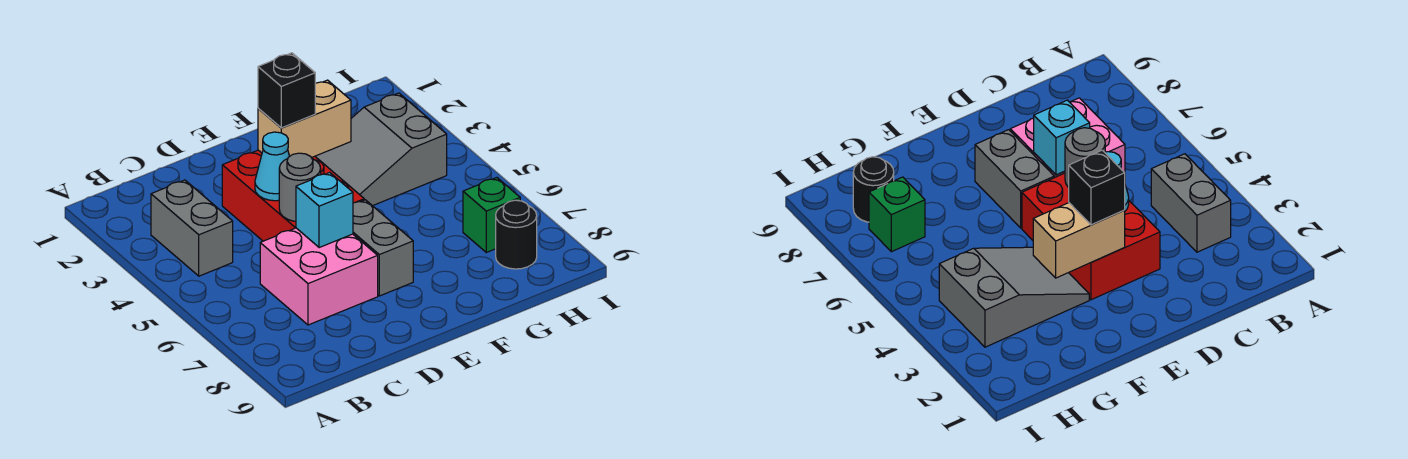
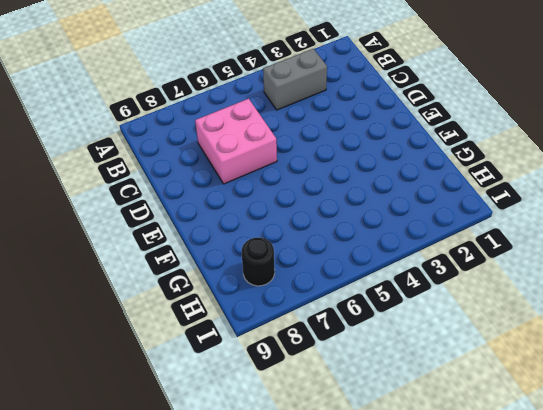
none -> red 2x3 brick [222,150,364,241]
none -> grey 1x2 brick [353,200,413,296]
none -> grey 2x3 slope [315,93,447,206]

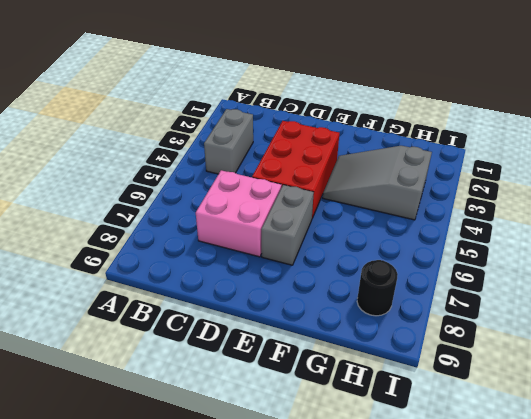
none -> green 1x1 brick [463,178,520,252]
none -> cyan 1x1 cone [255,132,290,201]
none -> grey 1x1 round brick [279,153,321,221]

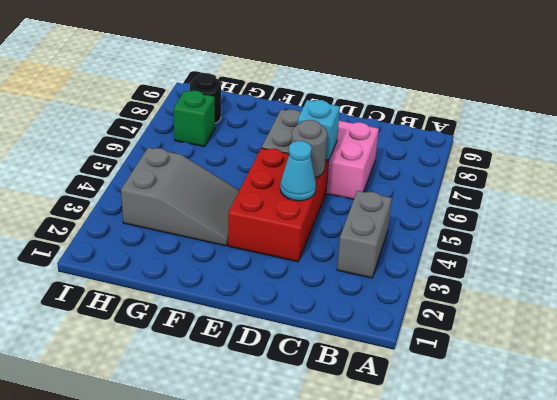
none -> tan 1x2 brick [258,80,351,158]
none -> black 1x1 brick [258,53,315,128]

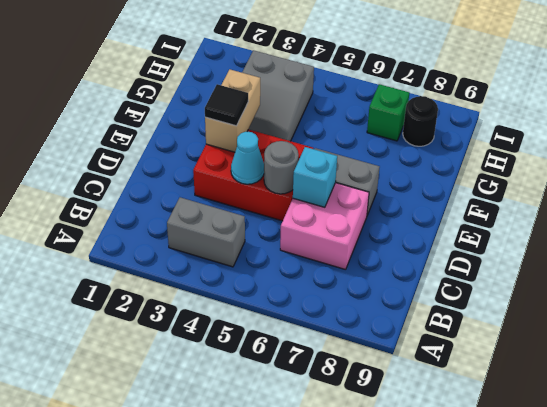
black 1x1 tile [205,84,248,126] -> black 1x1 brick [258,53,315,128]

